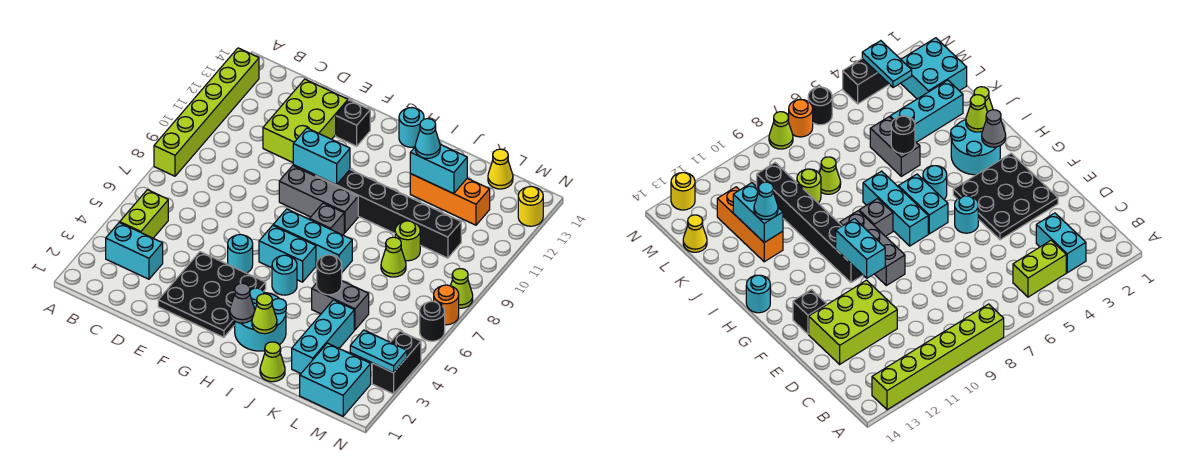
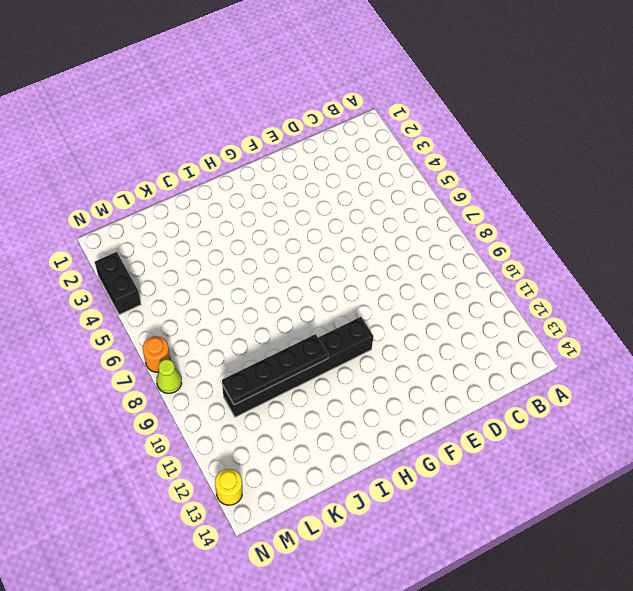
black 1x4 plate [222,334,328,405] -> none
none -> lime 1x6 brick [154,48,259,176]
none -> cyan 1x2 brick [106,222,163,279]
none -> lime 1x2 brick [120,190,168,238]
none -> lime 2x3 brick [263,79,348,162]

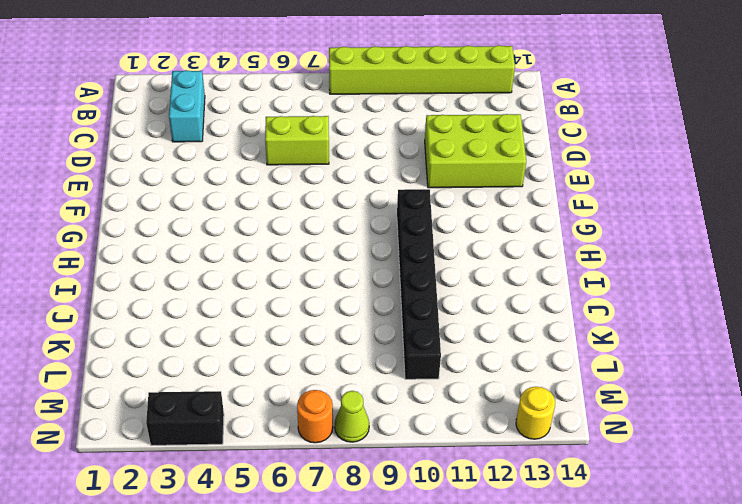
lime 1x2 brick [265,116,329,165] -> lime 1x2 brick moved to [120,190,168,238]
none -> black 3x3 plate [158,252,266,337]
none -> cyan 1x1 round brick [228,234,253,273]
none -> grey 1x3 brick [279,166,358,233]
none -> black 1x1 brick [336,100,370,146]

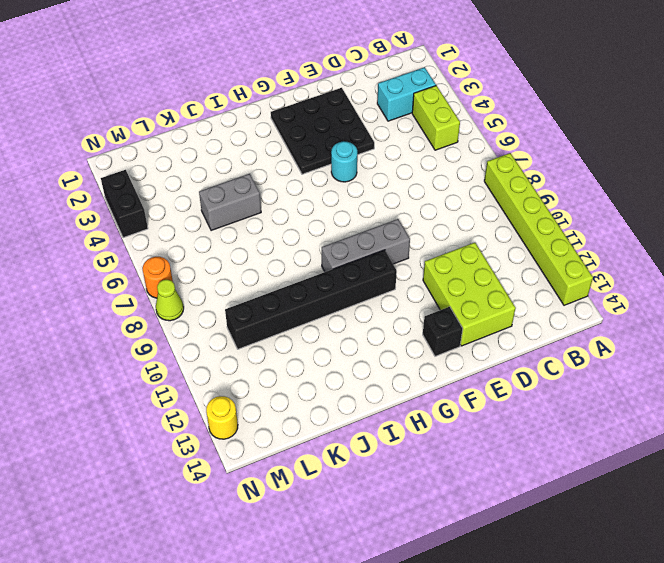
none -> cyan 1x2 brick [259,225,316,282]
none -> cyan 1x3 brick [273,209,352,272]
none -> cyan 2x2 round brick [235,288,286,351]
none -> cyan 1x1 round brick [272,255,297,295]

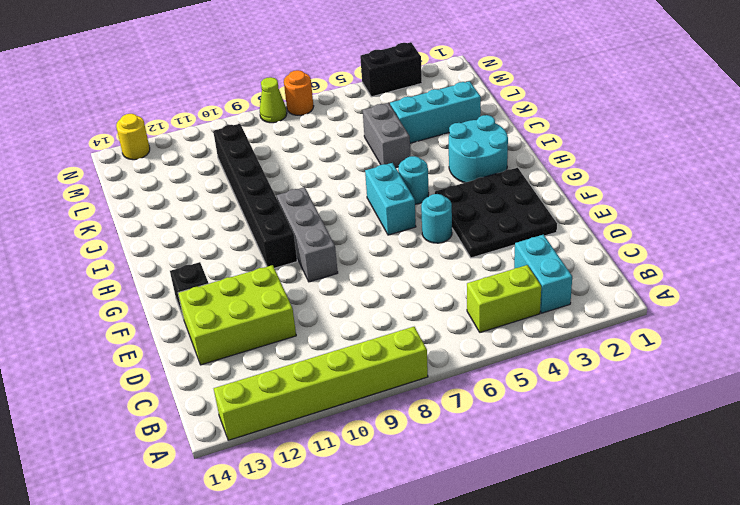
none -> cyan 1x3 brick [273,209,352,272]
none -> grey 1x1 brick [310,203,344,235]
none -> cyan 1x1 round brick [399,108,424,147]
none -> lime 1x1 cone [260,342,285,382]

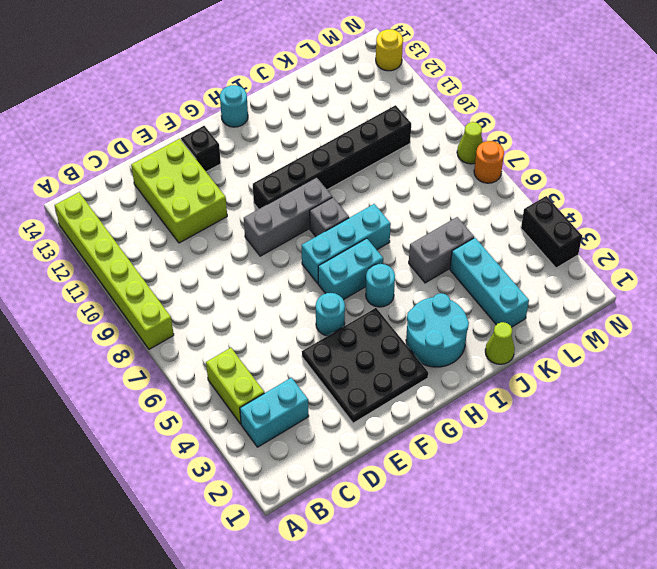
none -> orange 1x3 brick [410,174,490,225]
none -> lime 1x1 cone [381,237,406,277]
none -> lime 1x1 round brick [395,221,420,261]
none -> cyan 2x2 brick [300,343,371,416]

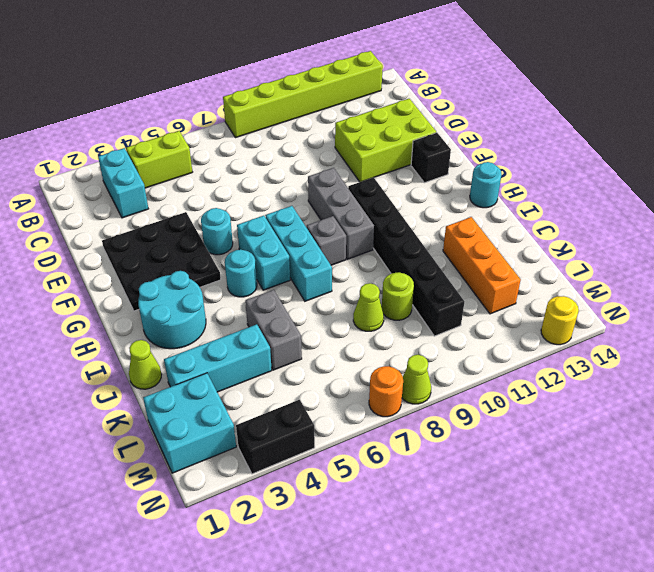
none -> yellow 1x1 cone [488,149,513,189]
none -> black 1x1 round brick [420,301,445,341]
none -> cyan 1x2 brick [293,128,350,185]
none -> grey 1x1 cone [230,283,255,323]

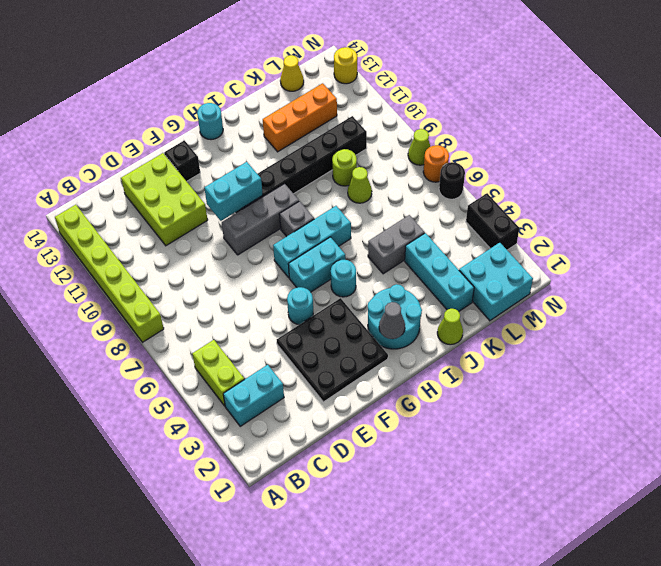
none -> lime 1x1 cone [252,294,277,334]
none -> black 1x1 round brick [317,255,342,295]
none -> cyan 1x2 brick [410,144,467,194]
none -> cyan 1x2 plate [350,330,407,373]

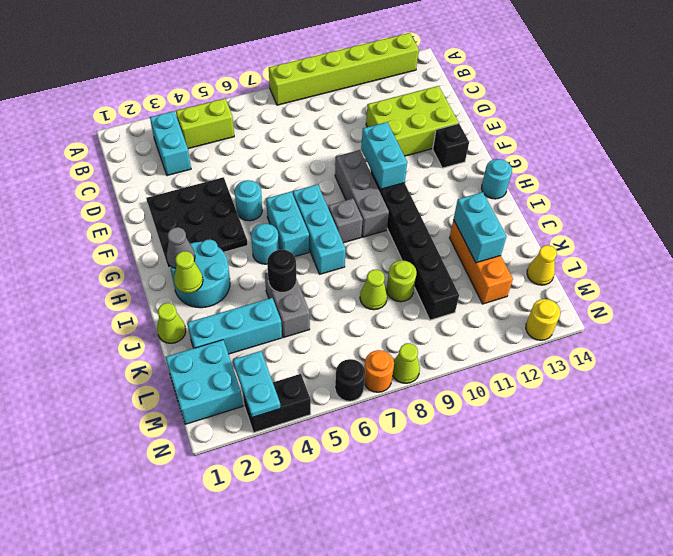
none -> cyan 1x1 cone [415,119,440,158]

